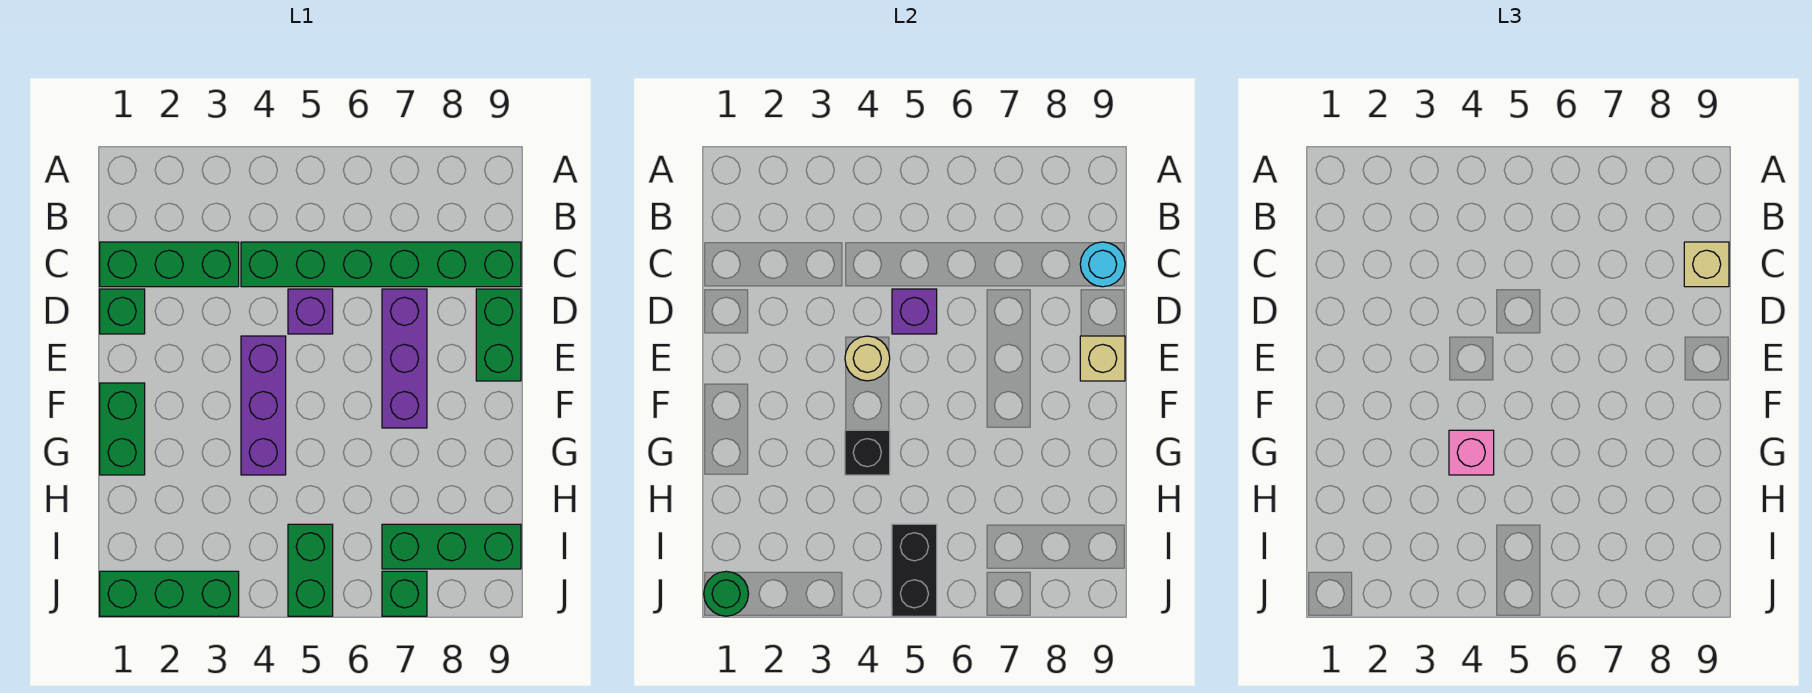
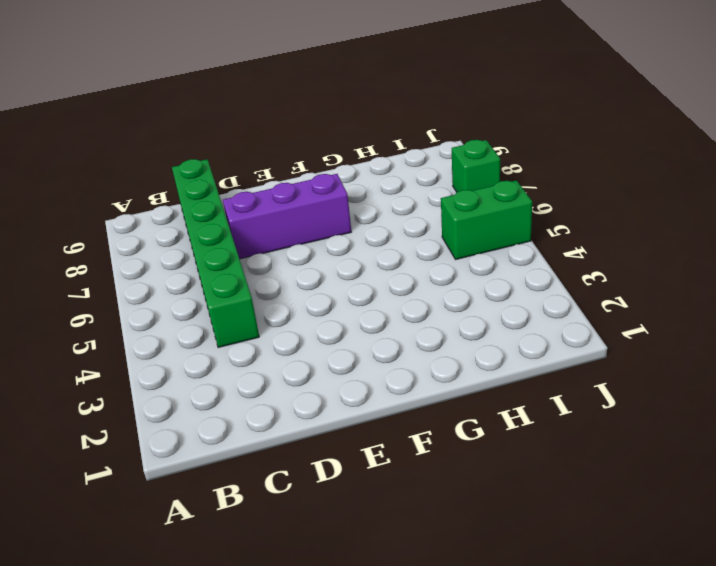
none -> green 1x3 brick [100,242,239,287]
none -> green 1x1 brick [100,289,145,334]
none -> purple 1x1 brick [288,289,333,334]

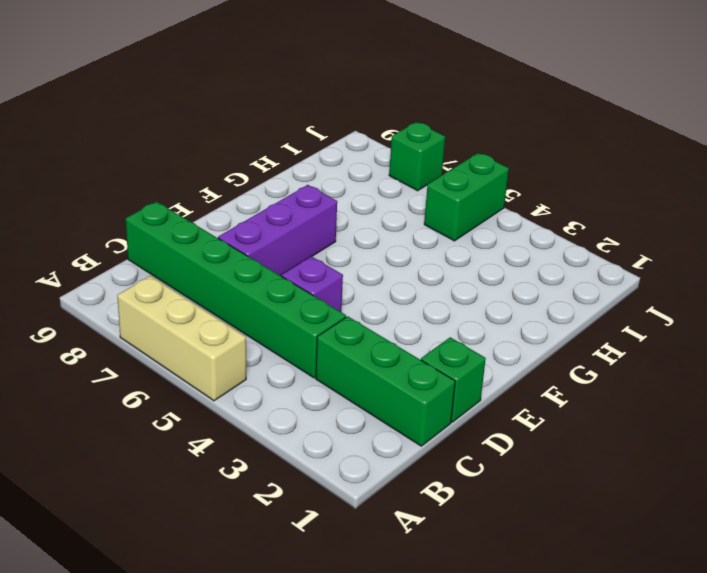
tan 1x3 brick [117,276,246,401] -> none
none -> green 1x2 brick [476,289,521,381]
none -> purple 1x3 brick [241,336,286,475]
none -> green 1x2 brick [100,383,145,475]

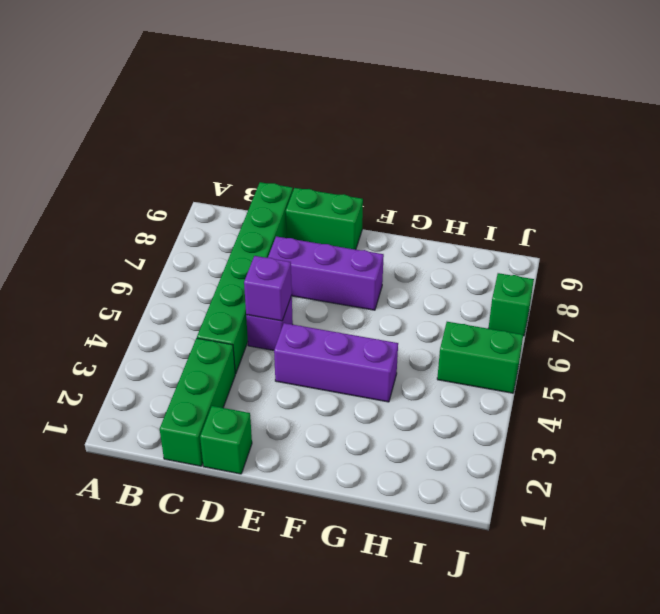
none -> green 1x2 brick [100,383,145,475]
none -> green 1x3 brick [382,524,521,569]
none -> green 1x3 brick [100,571,239,616]

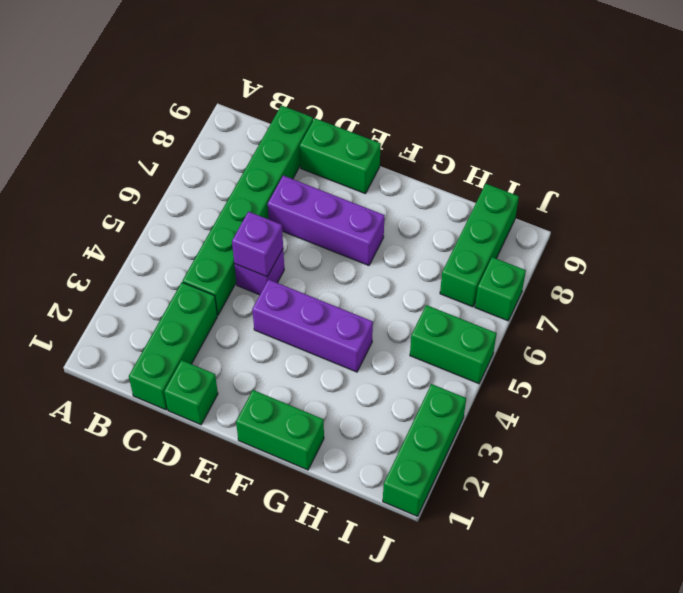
none -> cyan 1x1 round brick [1080,242,1125,287]
none -> tan 1x1 round brick [845,336,890,381]
none -> tan 1x1 brick [1080,336,1125,381]

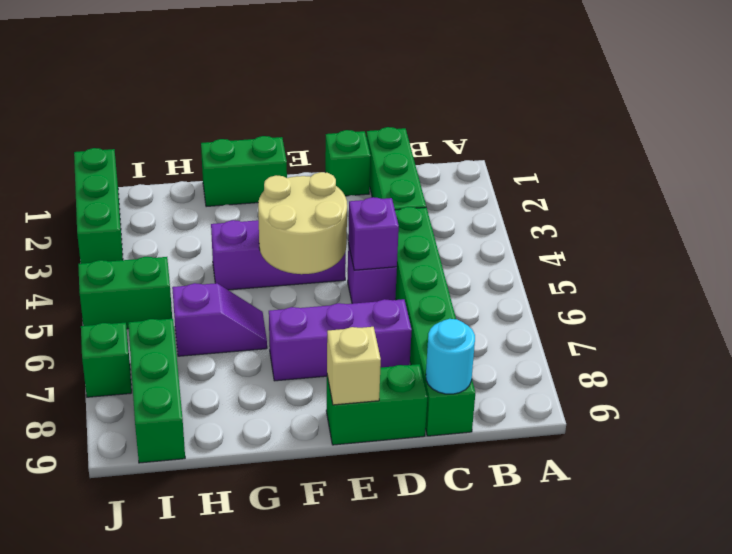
tan 2x2 round brick [258,172,347,274] -> tan 1x1 round brick [845,336,890,381]
purple 1x2 slope [172,283,267,356] -> none
none -> black 1x1 brick [845,430,890,475]
none -> black 1x2 brick [892,524,937,616]
none -> green 1x1 round brick [704,571,749,616]

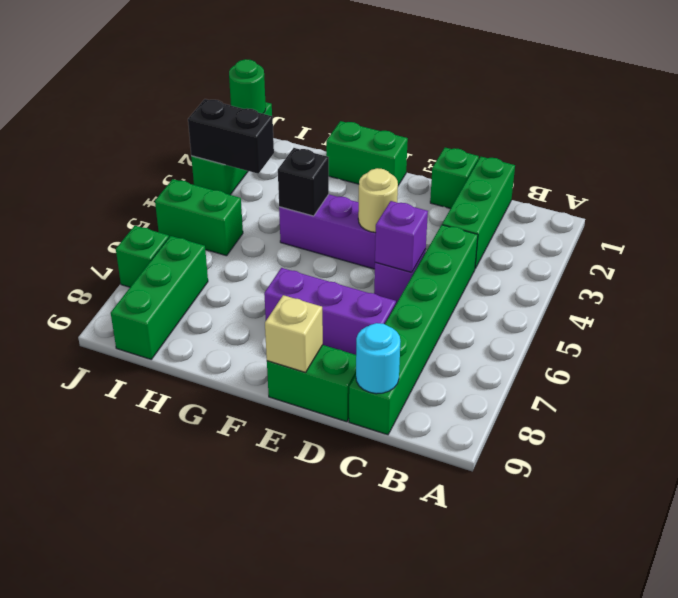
black 1x2 brick [188,99,274,173] -> black 1x2 brick moved to [892,524,937,616]
none -> tan 1x1 brick [1684,242,1729,287]
none -> pink 1x1 brick [1449,430,1494,475]

